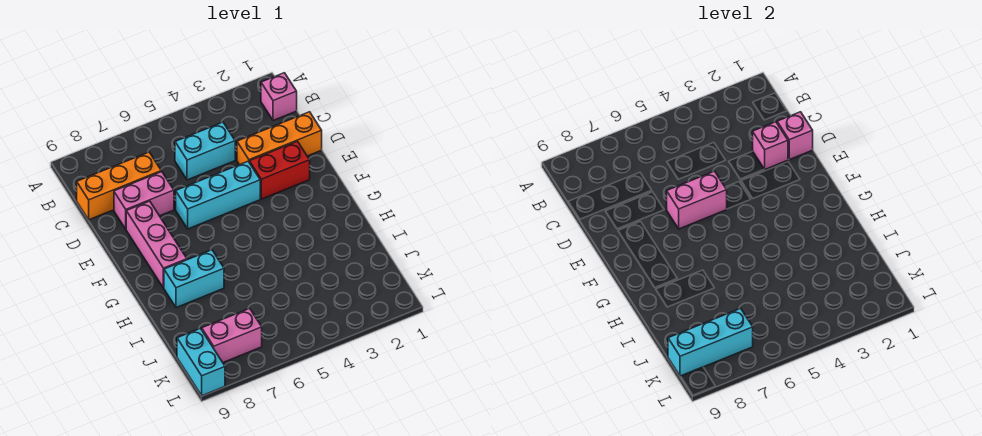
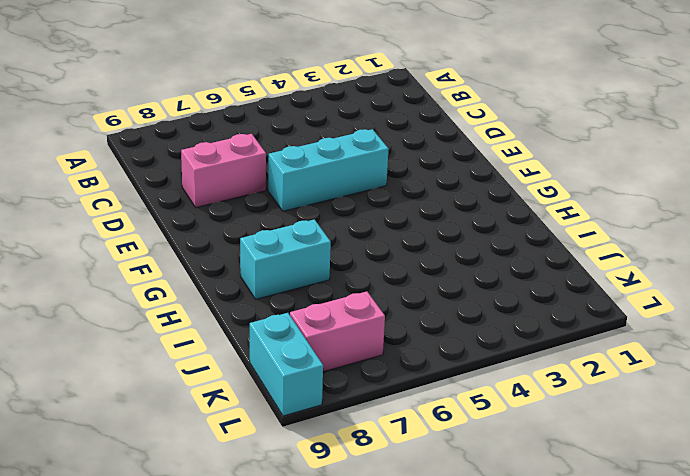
none -> pink 1x1 brick [261,73,297,120]
none -> cyan 1x2 brick [175,122,235,180]
none -> orange 1x3 brick [77,152,161,220]

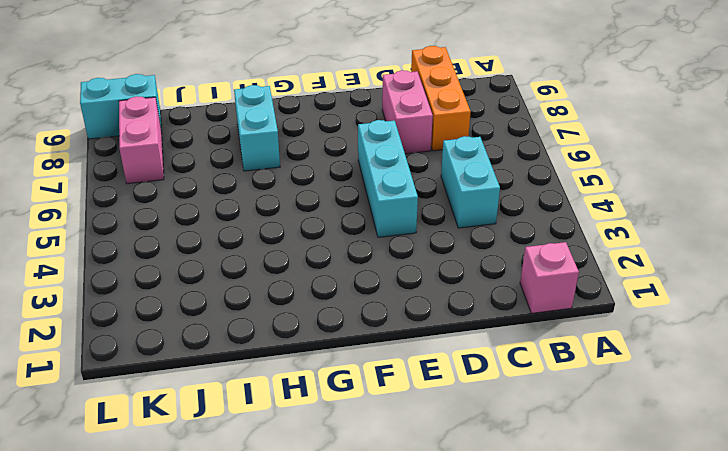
none -> orange 1x3 brick [237,112,322,165]
none -> red 1x2 brick [250,141,310,199]
none -> pink 1x3 brick [126,201,187,288]

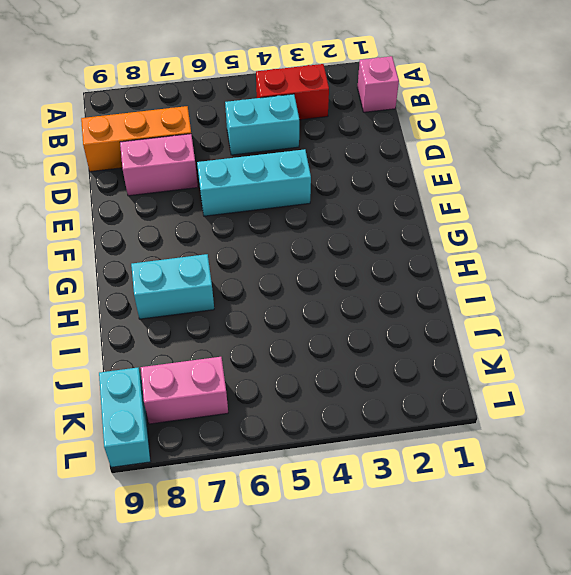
red 1x2 brick [256,64,329,120] -> red 1x2 brick moved to [250,141,310,199]
none -> orange 1x3 brick [237,112,322,165]
none -> pink 1x3 brick [126,201,187,288]
none -> pink 1x1 brick [777,112,813,160]

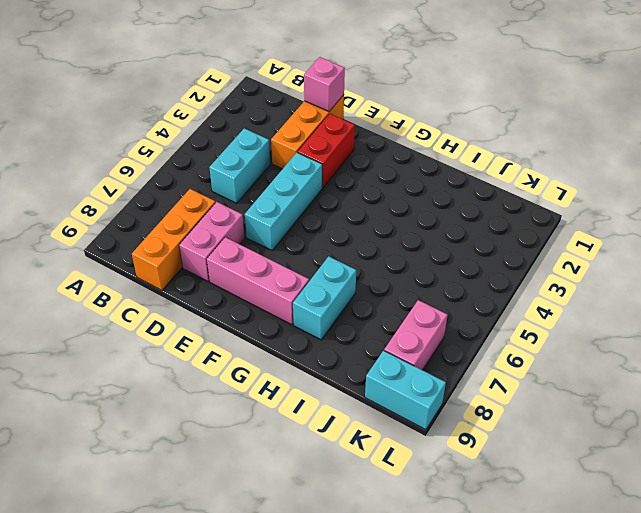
none -> pink 1x1 brick [261,73,297,120]
none -> pink 1x1 brick [753,122,788,169]
none -> pink 1x2 brick [667,171,727,229]

